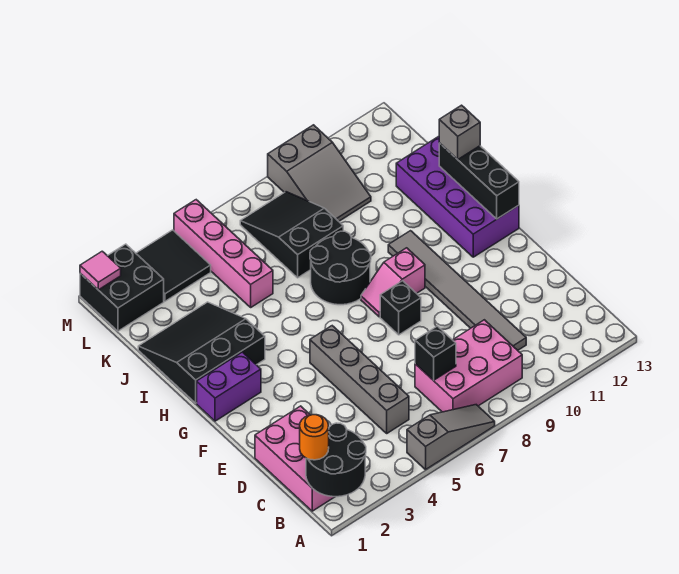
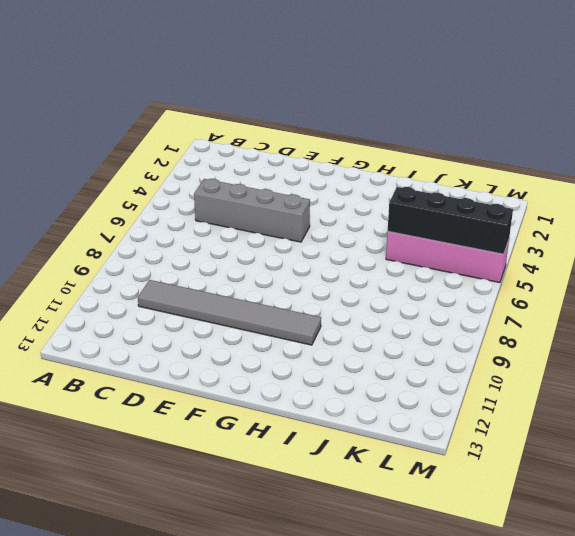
black 1x4 brick [388,187,513,254] -> none
none -> grey 1x3 slope [407,405,495,470]
none -> pink 2x3 brick [255,406,334,511]
none -> pink 2x3 brick [415,320,522,412]

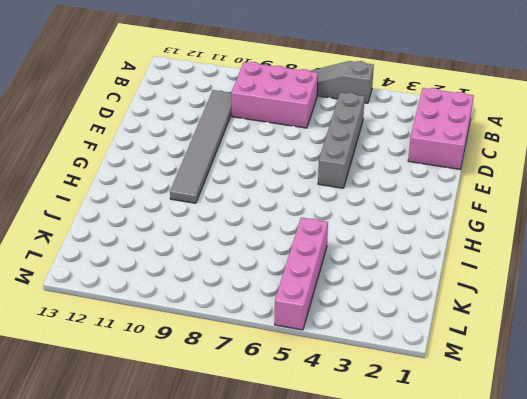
none -> black 1x1 brick [380,281,421,335]
none -> purple 1x2 brick [197,352,261,421]
none -> pink 1x2 slope [361,248,425,317]

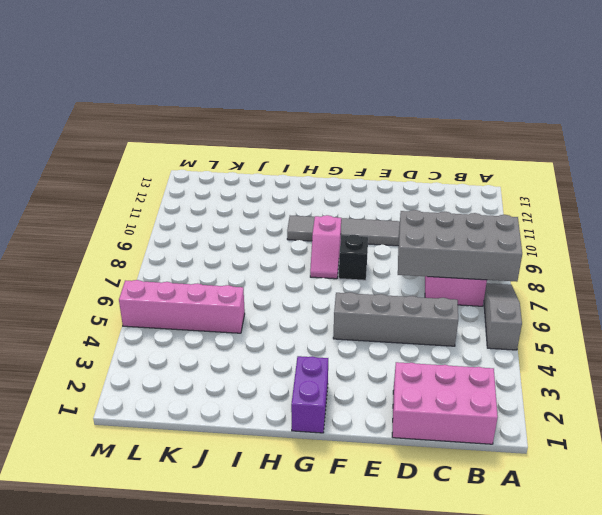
grey 2x4 brick [398,210,522,282] -> black 1x1 brick [415,326,456,380]
none -> purple 2x4 brick [396,136,519,257]
none -> black 3x3 slope [138,302,265,403]
none -> black 2x2 round brick [310,231,371,305]

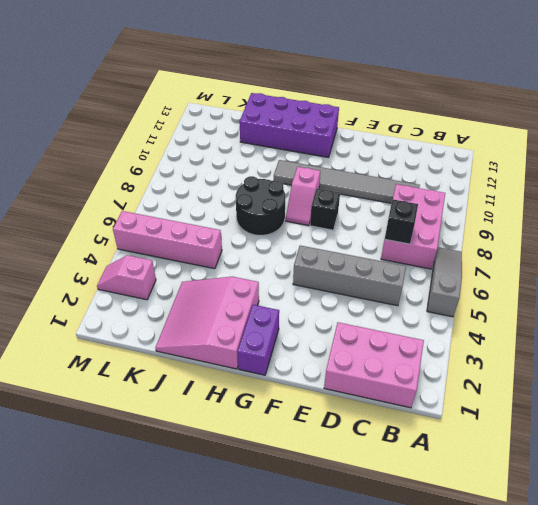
pink 3x3 slope [156,277,259,369] -> black 3x3 slope [138,302,265,403]
pink 1x2 slope [97,255,156,300] -> black 2x2 tile [136,230,211,301]
none -> black 2x3 slope [240,192,343,278]
none -> grey 2x3 slope [268,125,371,221]
none -> black 2x2 brick [80,244,164,331]

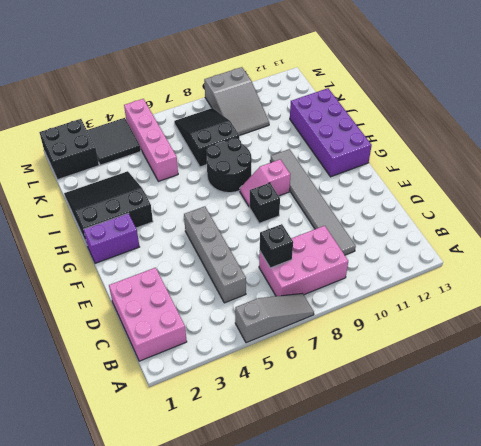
none -> black 2x2 round brick [306,423,366,497]
none -> black 1x3 brick [439,143,519,219]
none -> pink 1x1 tile [80,251,121,290]

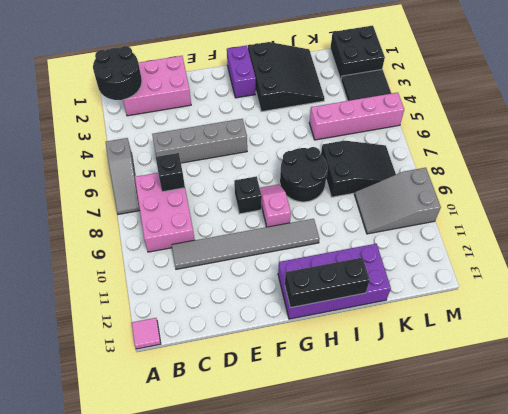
pink 1x1 tile [132,318,161,349] -> pink 1x1 tile moved to [80,251,121,290]
none -> orange 1x1 round brick [300,415,329,460]
none -> grey 1x1 brick [439,105,480,159]

